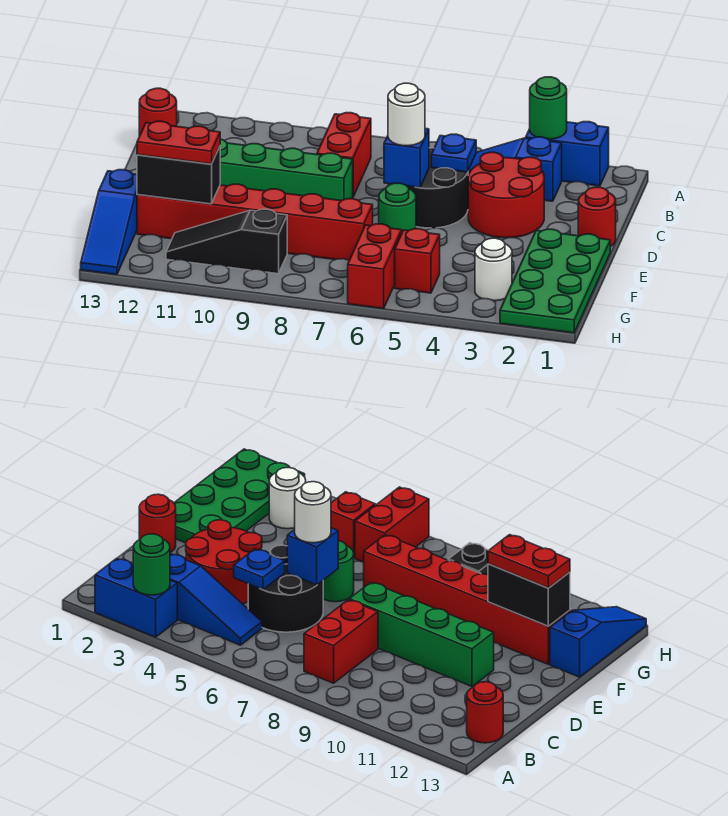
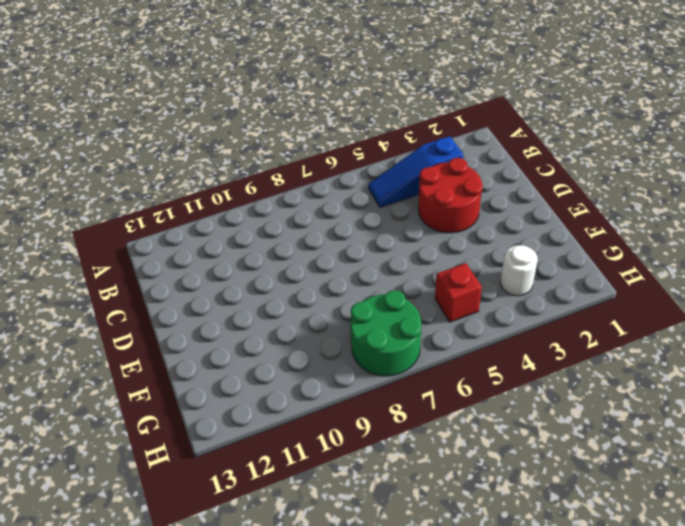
green 2x2 round brick [350,290,421,376] -> none
none -> blue 1x2 brick [526,122,609,186]
none -> red 1x2 brick [317,113,371,197]
none -> red 1x1 round brick [139,88,177,136]

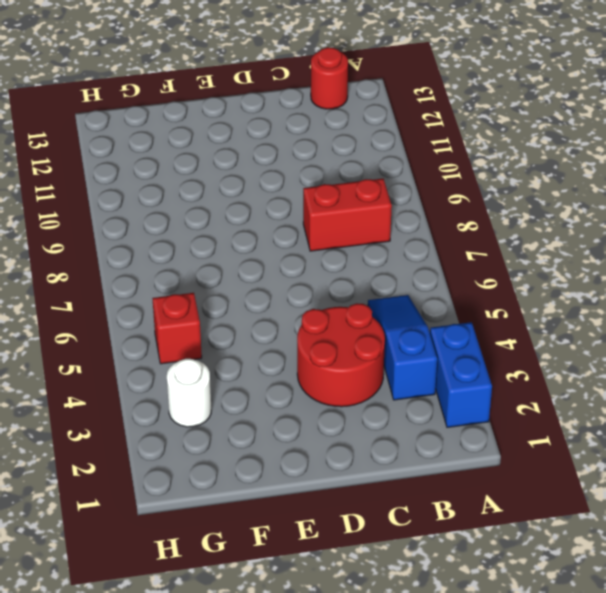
none -> black 2x2 round brick [407,148,468,228]
none -> red 1x1 round brick [578,187,616,247]
none -> green 1x4 brick [220,139,353,201]

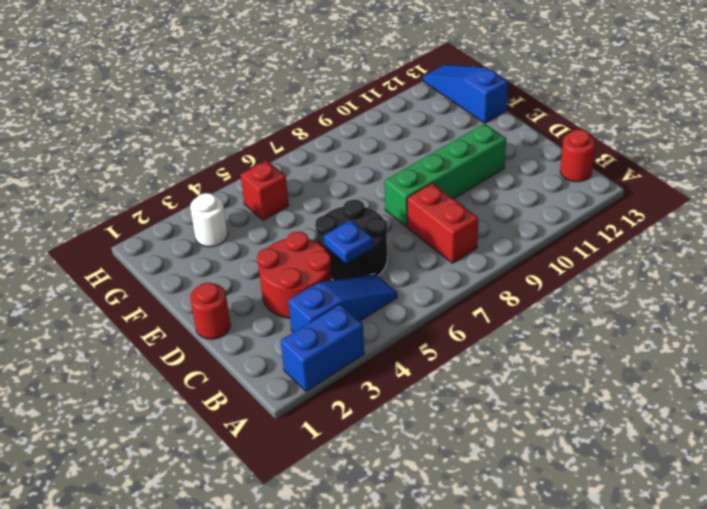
none -> green 2x4 plate [500,229,610,333]
none -> green 1x1 round brick [379,183,416,232]
none -> red 1x6 brick [137,184,373,260]

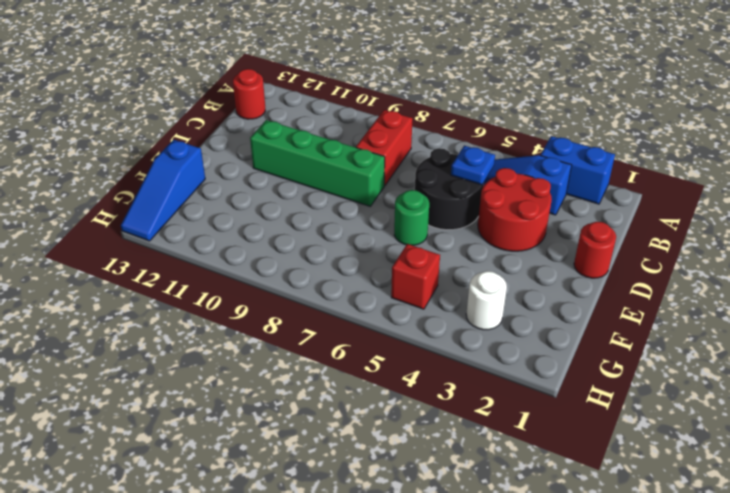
none -> green 2x4 plate [500,229,610,333]
none -> red 1x6 brick [137,184,373,260]
none -> red 1x2 brick [348,224,402,309]

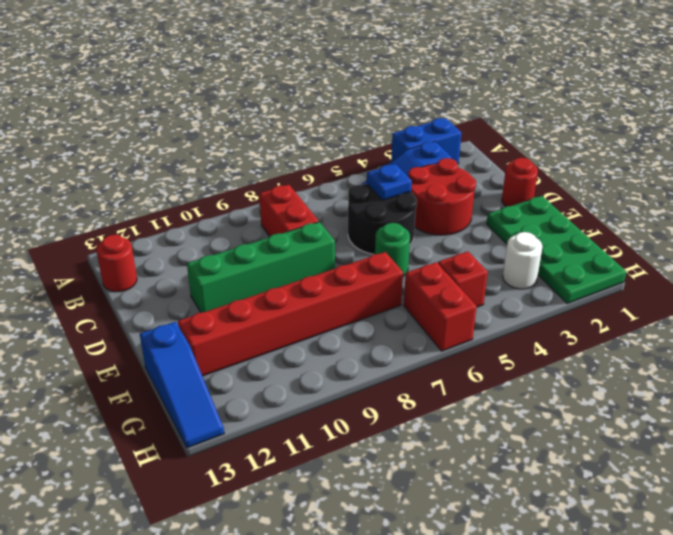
none -> black 1x3 slope [166,209,287,274]
none -> green 1x1 round brick [530,77,567,139]
none -> blue 1x1 brick [384,129,429,188]

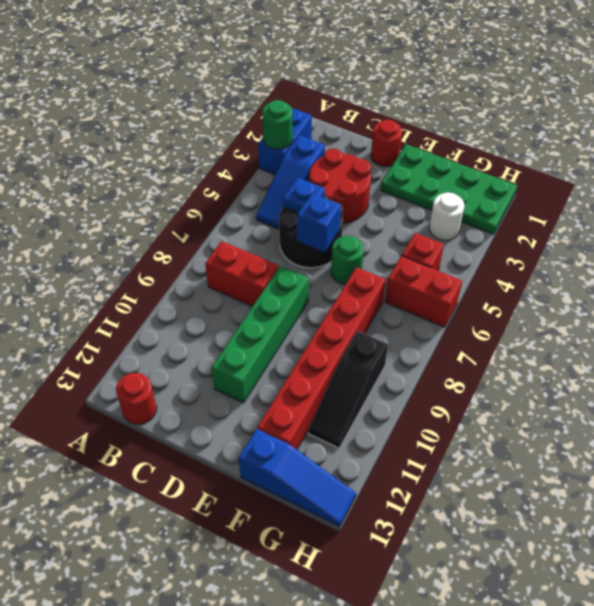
none -> black 1x2 brick [137,146,220,204]
none -> white 1x1 round brick [388,83,425,146]
none -> red 1x2 plate [137,121,220,164]

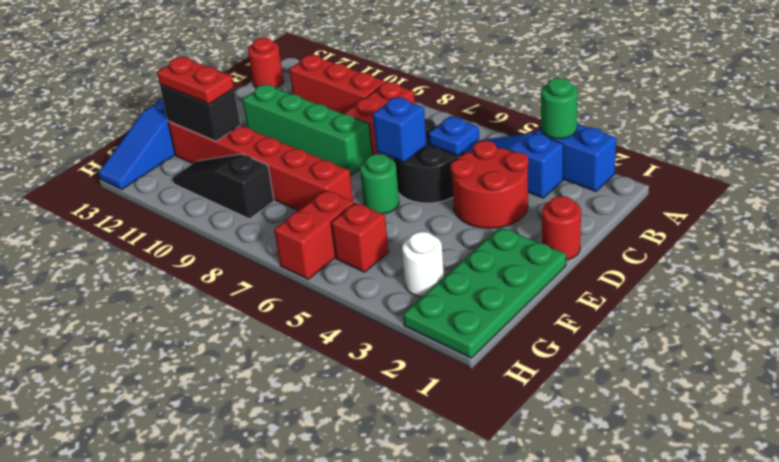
red 1x3 brick [289,55,387,114] -> none
none -> white 1x1 round brick [388,83,425,146]

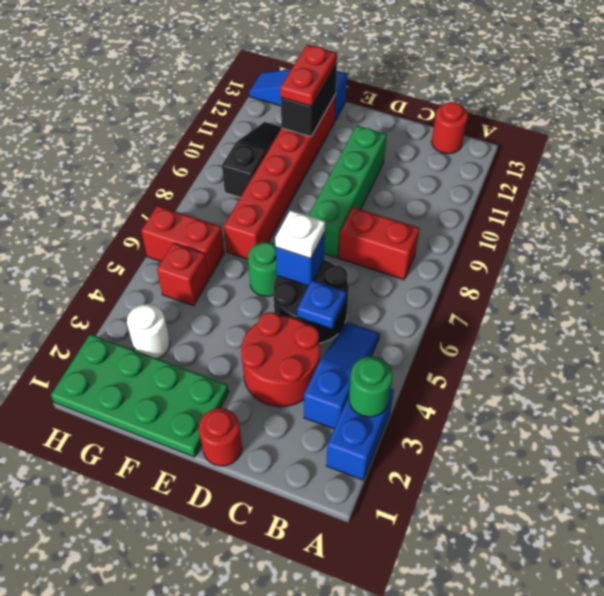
white 1x1 plate [275,210,325,259] -> white 1x1 round brick [388,83,425,146]

